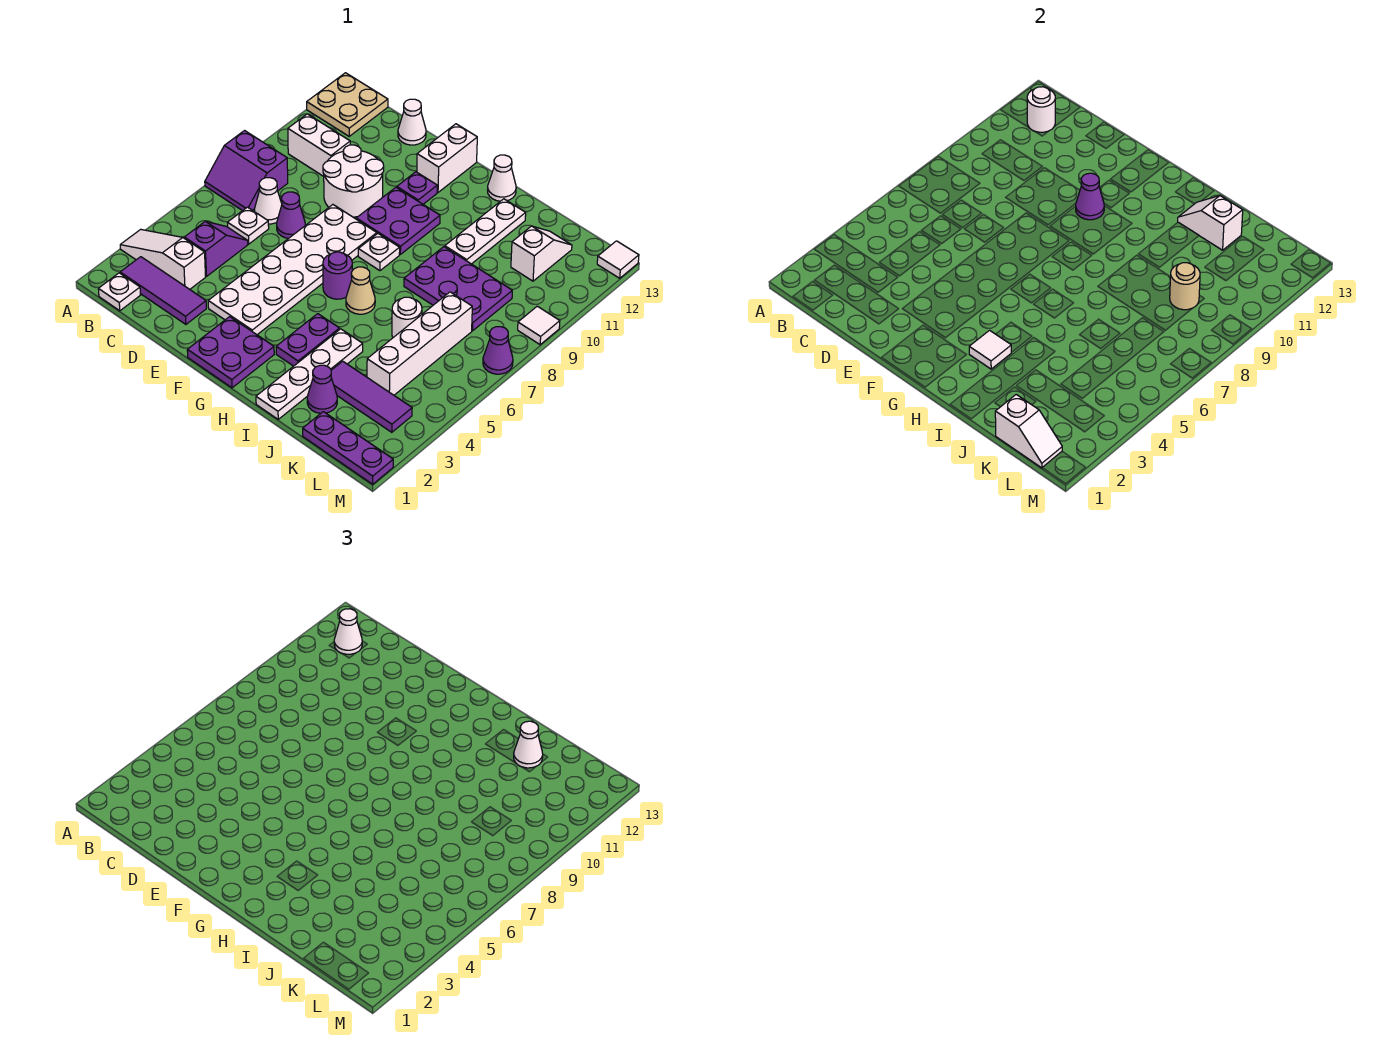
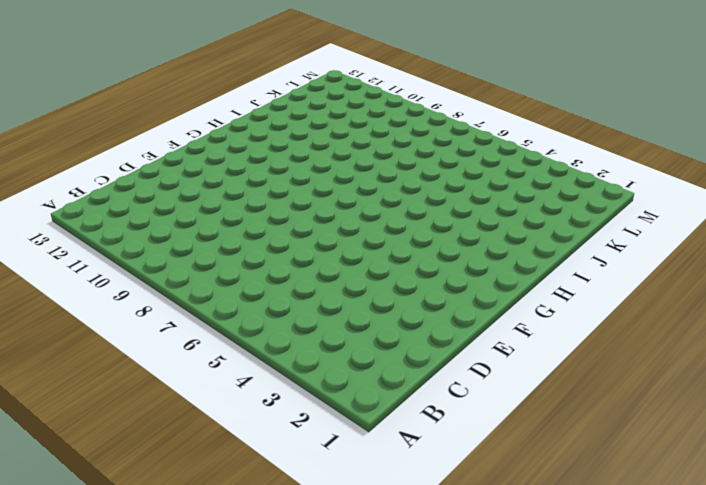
none -> white 1x3 slope [120,229,206,289]
none -> purple 2x2 slope [205,131,288,211]
none -> tan 2x2 plate [307,73,388,136]
none -> white 1x1 plate [98,273,140,311]

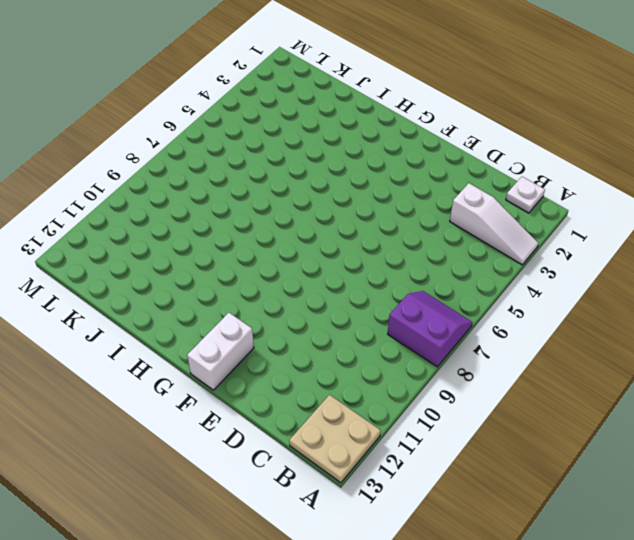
none -> purple 1x3 tile [120,257,206,324]
none -> white 1x2 brick [288,114,350,176]
none -> purple 1x2 slope [184,221,248,276]
none -> white 1x1 plate [227,207,269,244]

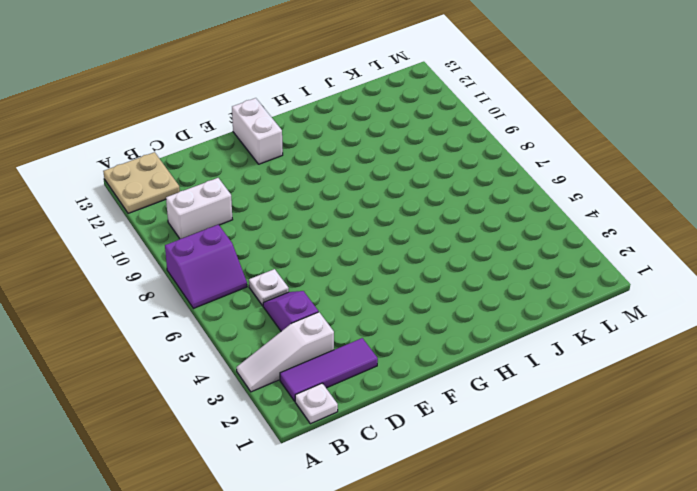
none -> white 1x1 cone [255,178,282,224]
none -> purple 1x1 cone [277,192,305,238]
none -> white 2x2 round brick [323,145,384,217]
none -> white 1x1 cone [398,99,426,145]

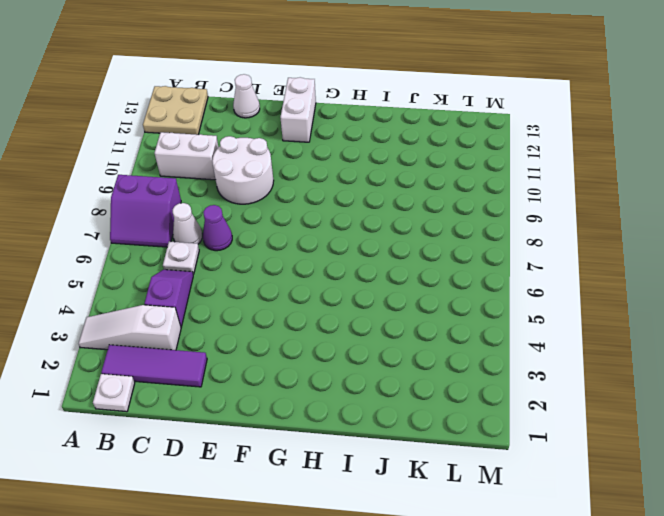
none -> white 2x6 plate [208,205,377,335]
none -> purple 2x2 plate [187,317,274,388]
none -> purple 2x2 plate [356,188,440,254]
none -> purple 1x1 plate [397,172,437,204]

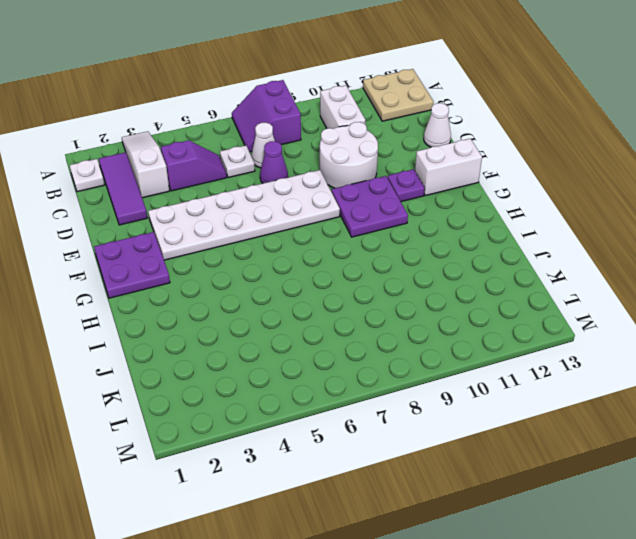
none -> purple 1x1 round brick [323,252,352,299]
none -> white 1x1 plate [358,234,400,271]
none -> purple 1x2 plate [276,314,340,366]
none -> tan 1x1 cone [346,267,375,314]

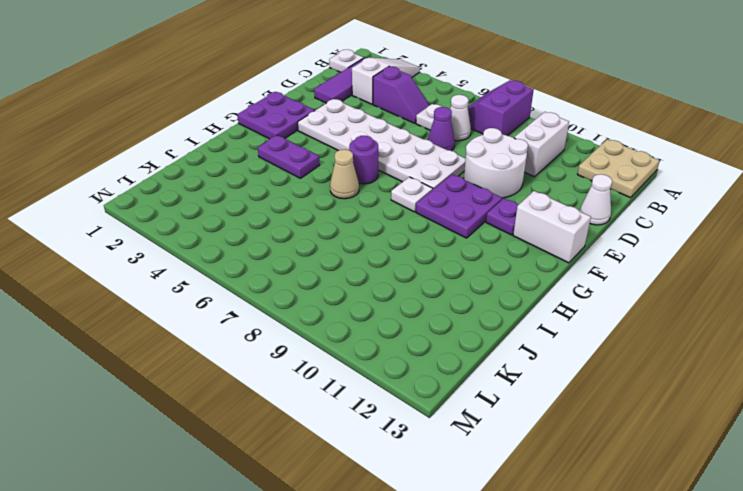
none -> white 1x1 cone [488,155,516,201]
none -> white 1x4 plate [256,329,363,419]
none -> purple 2x3 plate [404,247,512,331]
none -> white 1x3 plate [445,199,526,264]

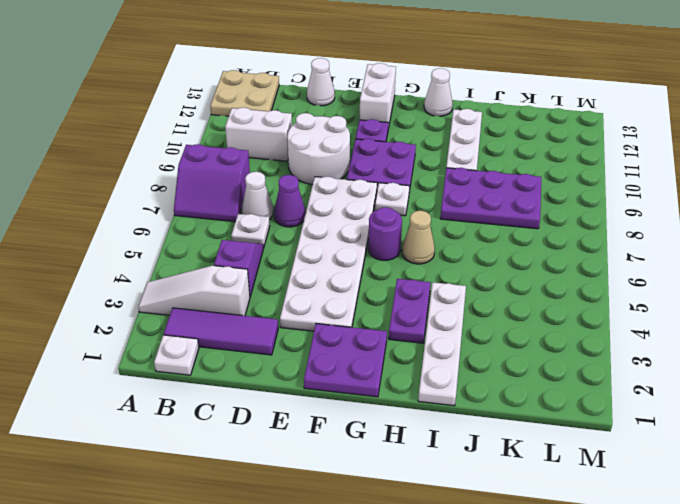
none -> purple 1x1 cone [307,365,337,413]
none -> purple 1x3 tile [331,361,412,432]
none -> white 1x1 round brick [392,297,422,337]
none -> purple 1x3 plate [303,412,393,484]

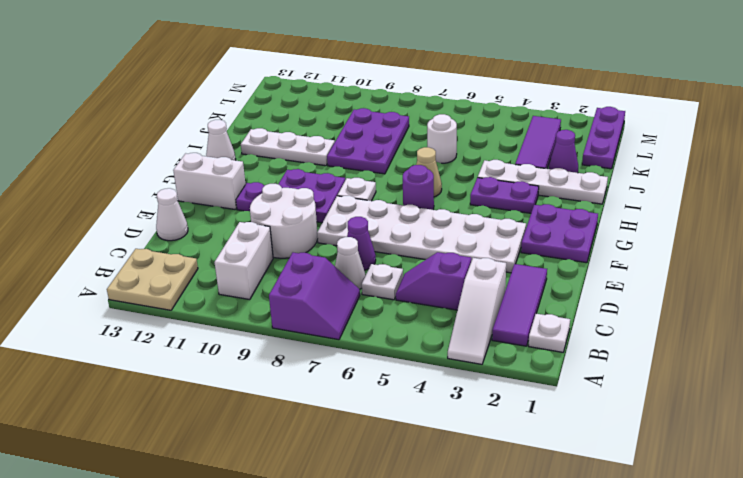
none -> white 1x4 brick [367,292,472,395]
none -> white 1x2 slope [511,226,572,281]
none -> purple 1x1 cone [483,327,513,374]
none -> white 1x1 tile [518,306,560,345]

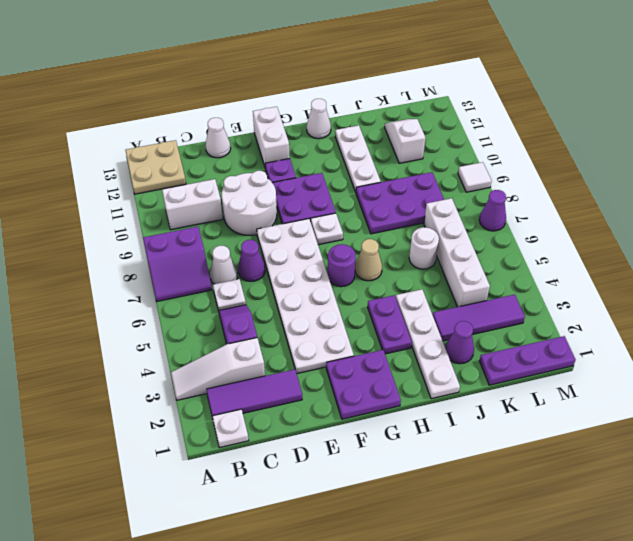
none -> white 1x1 tile [597,241,639,278]
none -> white 1x1 round brick [1027,87,1055,132]
none -> purple 1x1 cone [1076,173,1104,220]
none -> white 1x1 tile [969,330,1011,369]

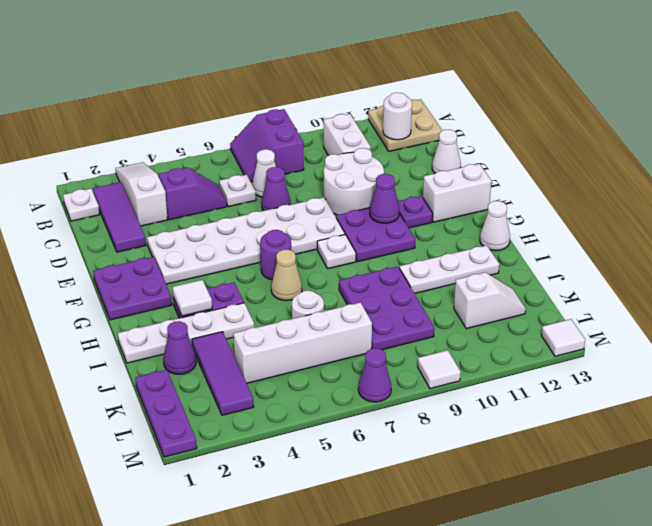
none -> white 1x2 slope [1178,196,1243,250]
none -> white 1x2 slope [995,395,1062,468]
none -> tan 1x1 round brick [1170,263,1200,310]
none -> white 1x1 cone [334,609,362,654]

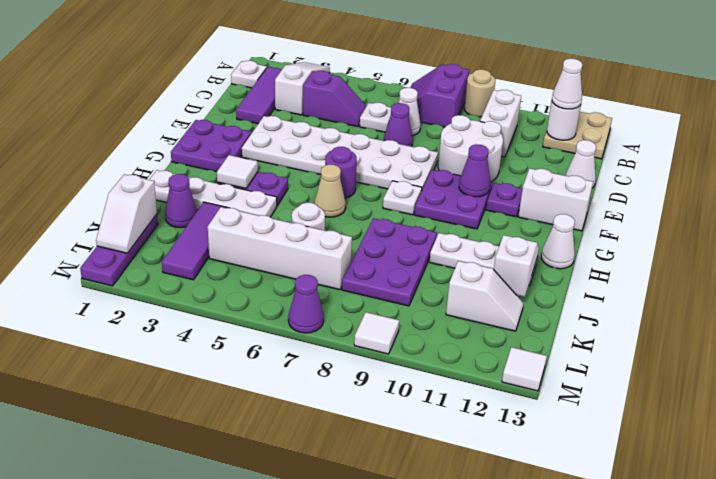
tan 1x1 round brick [464,69,496,117] -> tan 1x1 round brick moved to [1170,263,1200,310]
none -> white 1x1 cone [514,721,543,768]

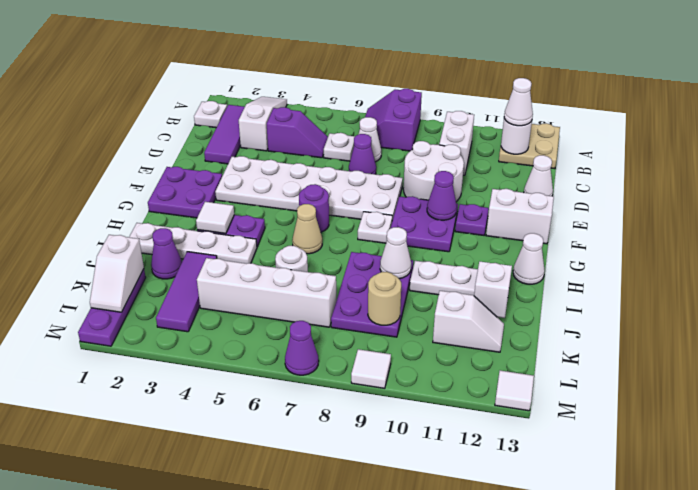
white 1x1 cone [380,227,411,279] -> white 1x1 cone moved to [514,721,543,768]

